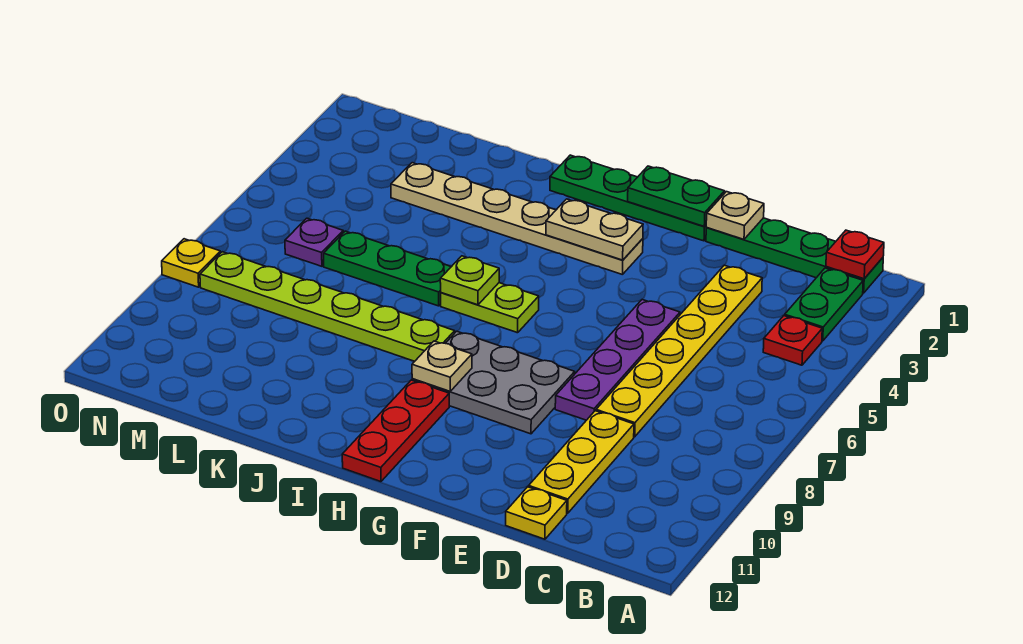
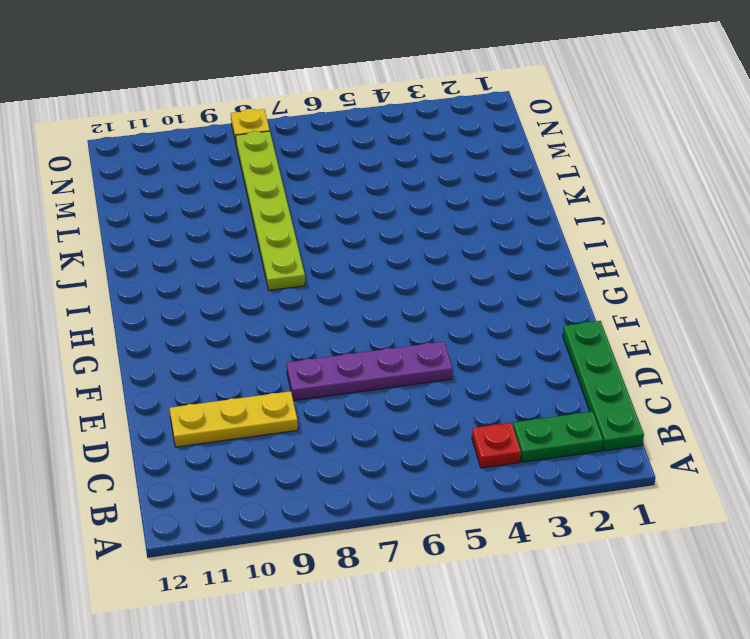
none -> yellow 1x6 plate [596,265,762,437]
none -> yellow 1x1 plate [506,487,567,539]
none -> green 1x4 plate [550,155,707,241]

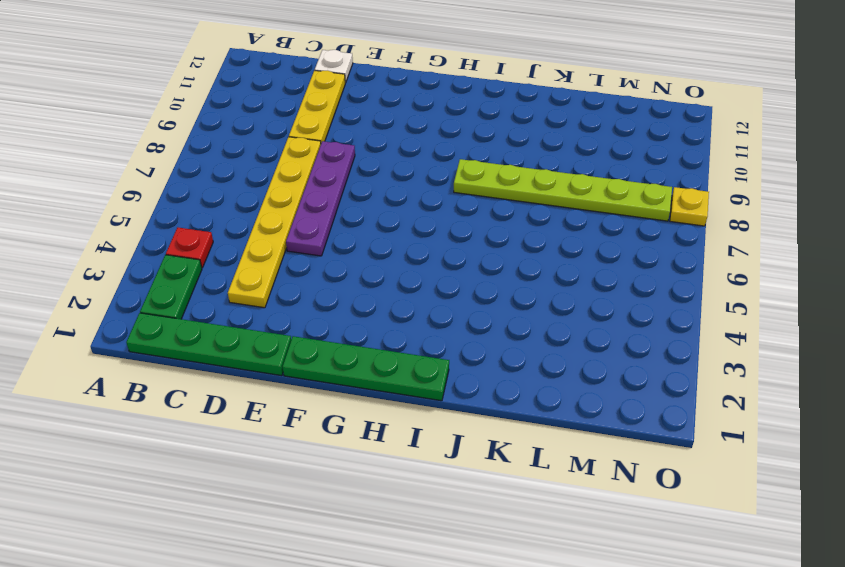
white 1x1 plate [315,50,353,83] -> yellow 1x1 plate [506,487,567,539]
none -> grey 2x3 plate [412,331,575,434]
none -> tan 1x6 plate [391,163,643,275]
none -> lime 1x2 plate [441,283,539,333]

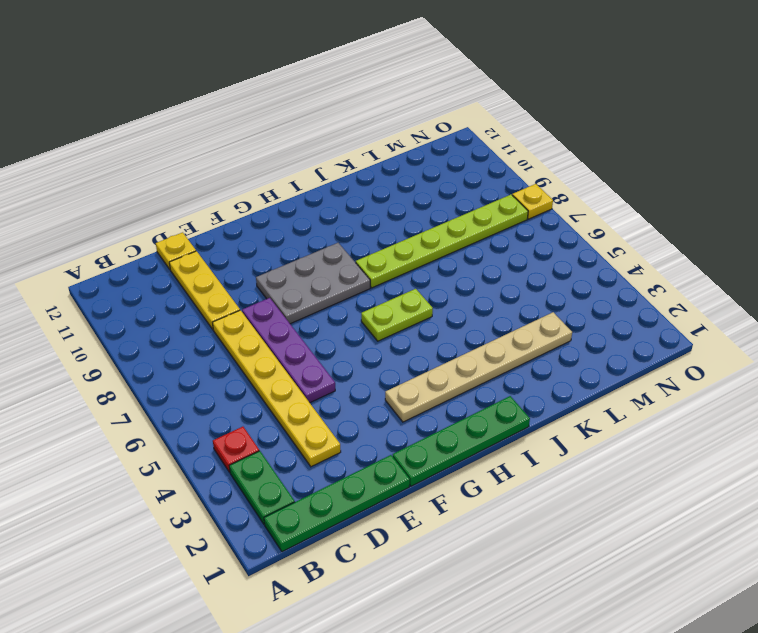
none -> red 1x3 plate [342,380,449,482]
none -> green 1x3 plate [324,231,451,306]
none -> purple 1x1 plate [285,218,343,266]

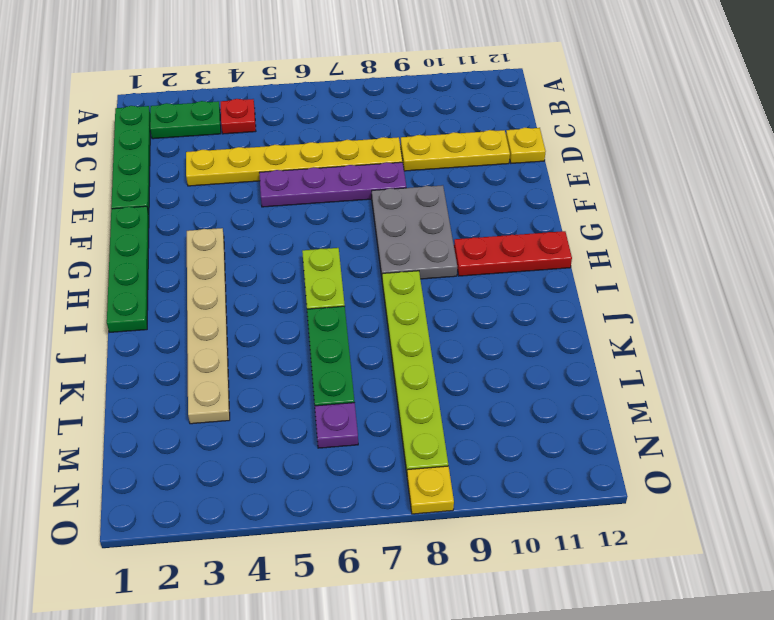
none -> red 1x1 plate [826,230,884,279]
none -> tan 1x1 plate [706,192,764,239]
none -> green 1x2 plate [628,166,724,227]

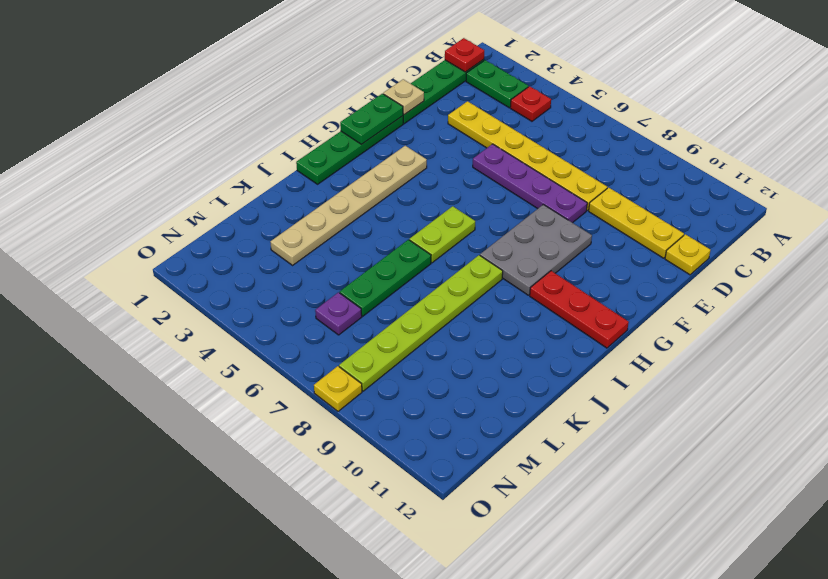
none -> tan 1x2 plate [546,199,643,260]
none -> tan 1x1 plate [412,341,472,391]
none -> lime 1x1 plate [440,256,499,305]

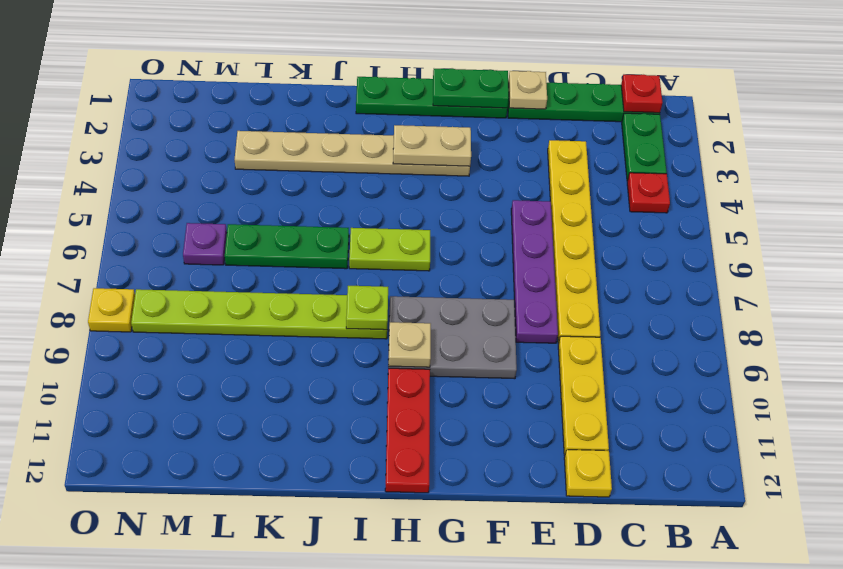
lime 1x1 plate [346,286,388,330] -> lime 1x1 plate moved to [440,256,499,305]

